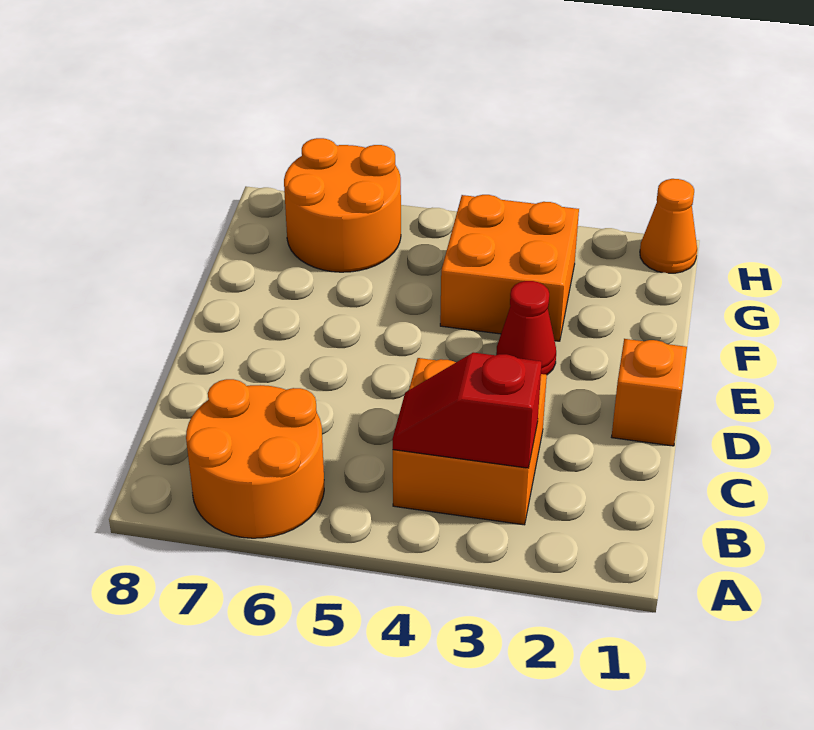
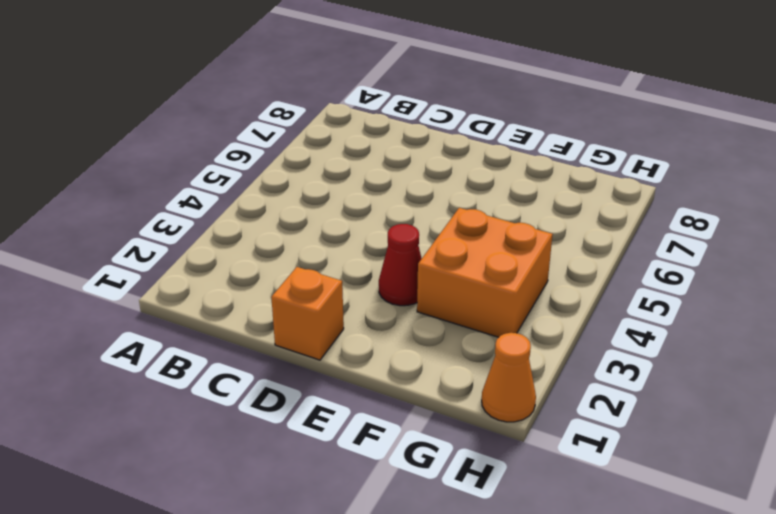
none -> orange 2x2 round brick [186,379,324,538]
none -> orange 2x2 brick [393,358,547,525]

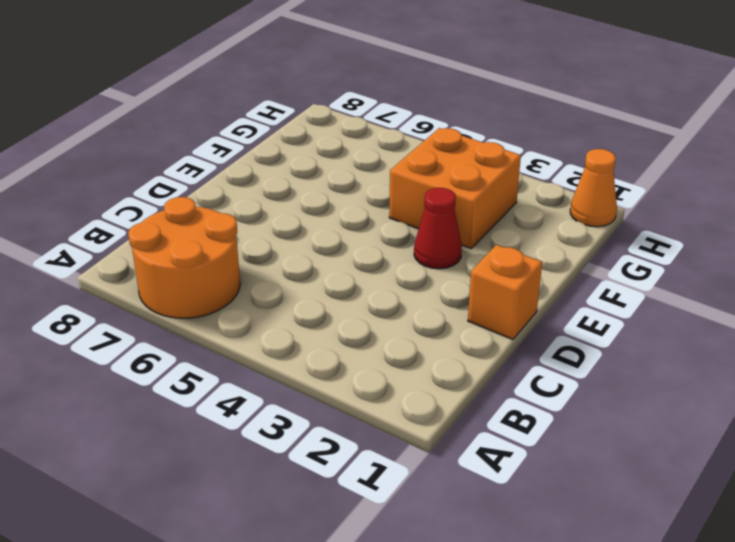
none -> orange 2x2 brick [393,358,547,525]
none -> orange 2x2 round brick [284,138,401,272]

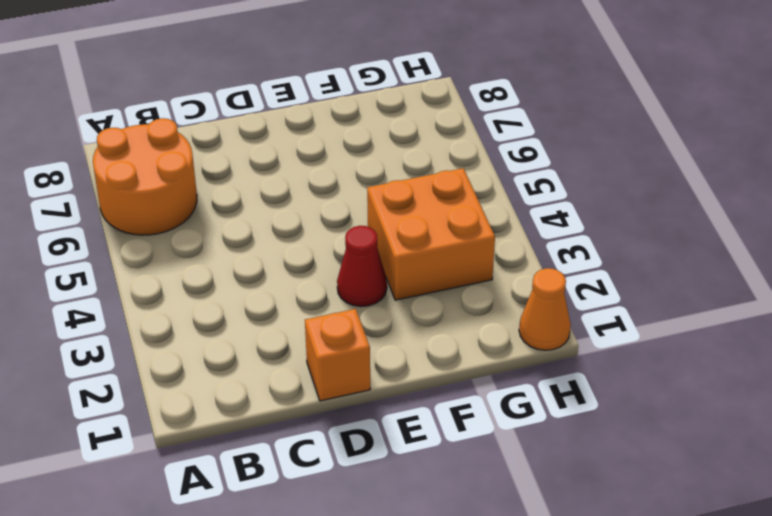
none -> orange 2x2 brick [393,358,547,525]
none -> orange 2x2 round brick [284,138,401,272]

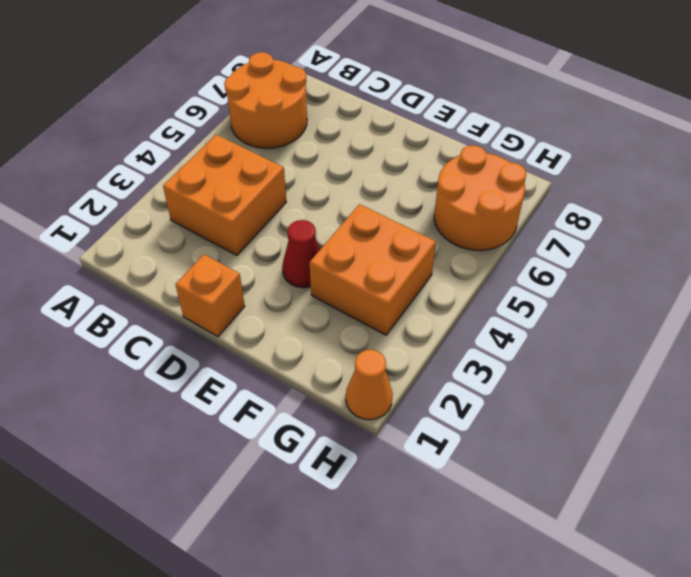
none -> red 1x2 slope [392,353,542,468]

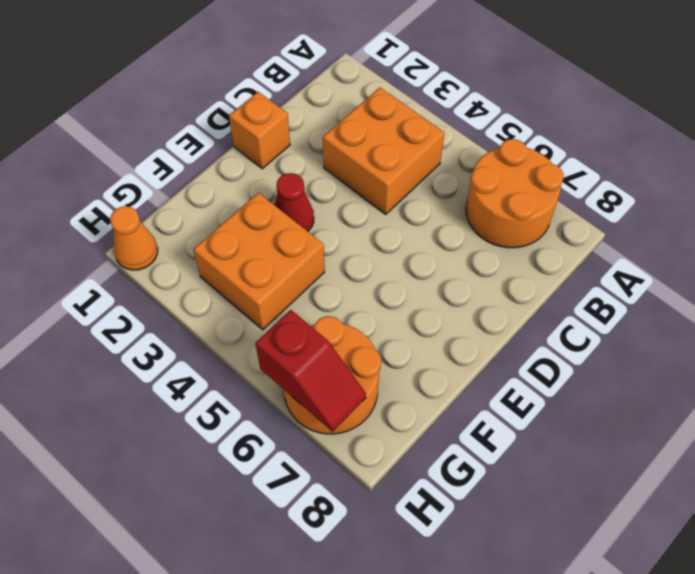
red 1x2 slope [255,310,366,432] -> red 1x2 slope moved to [392,353,542,468]

